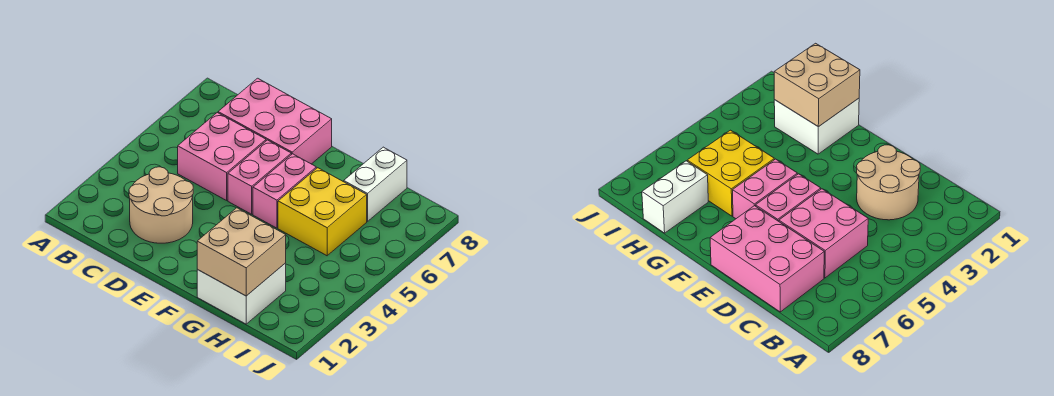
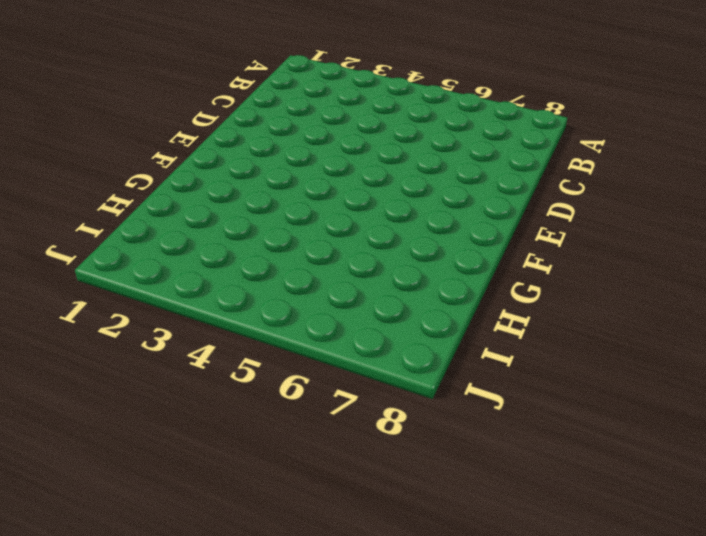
none -> tan 2x2 round brick [129,167,193,243]
none -> pink 2x2 brick [178,113,266,200]

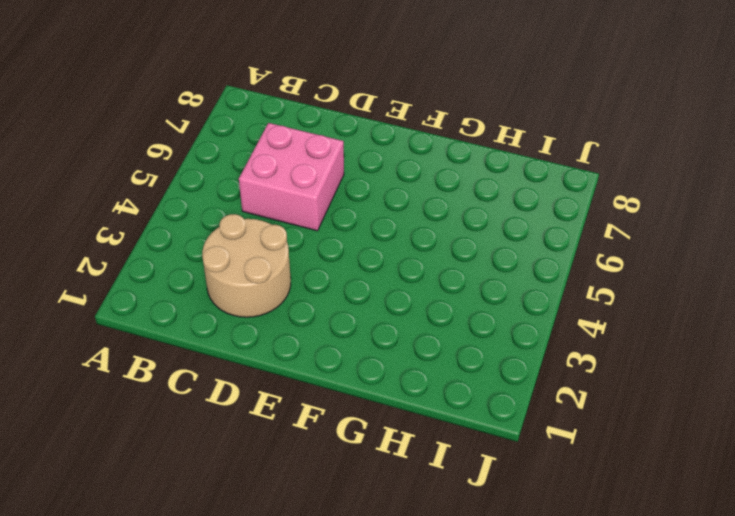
none -> pink 2x3 brick [218,78,332,164]
none -> pink 1x2 brick [228,140,291,214]

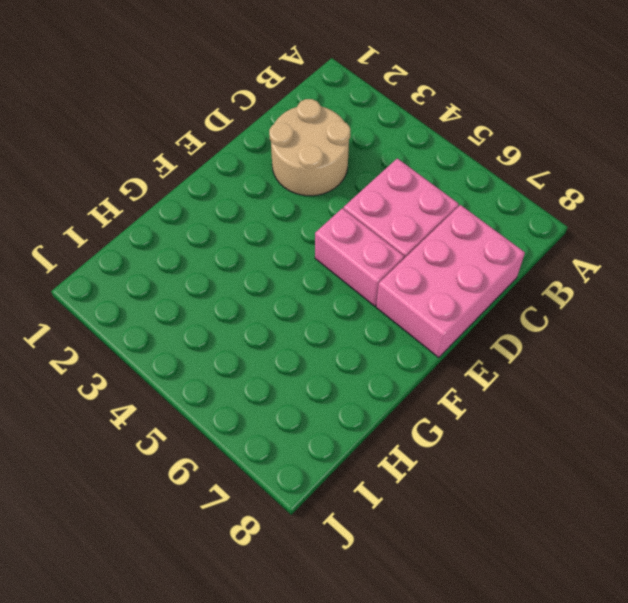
none -> pink 1x2 brick [253,154,316,228]
none -> white 2x2 brick [197,263,286,324]

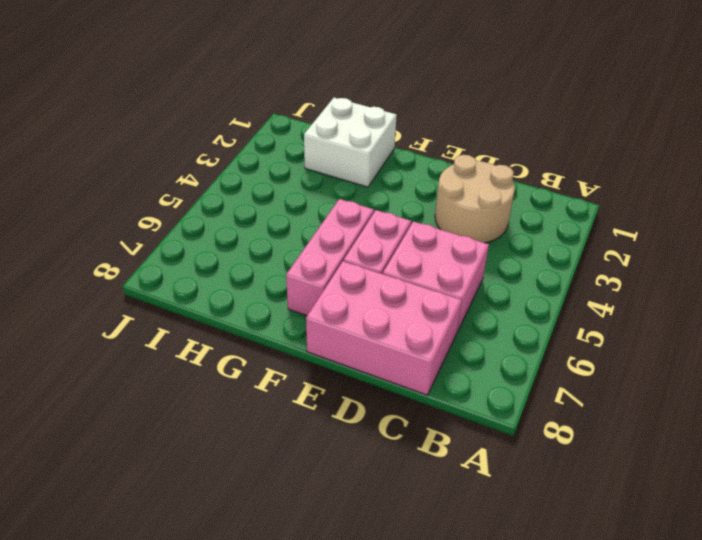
pink 1x3 brick [286,199,374,316] -> pink 1x2 brick [253,154,316,228]
none -> yellow 2x2 brick [278,168,367,256]
none -> white 1x2 brick [344,147,407,221]

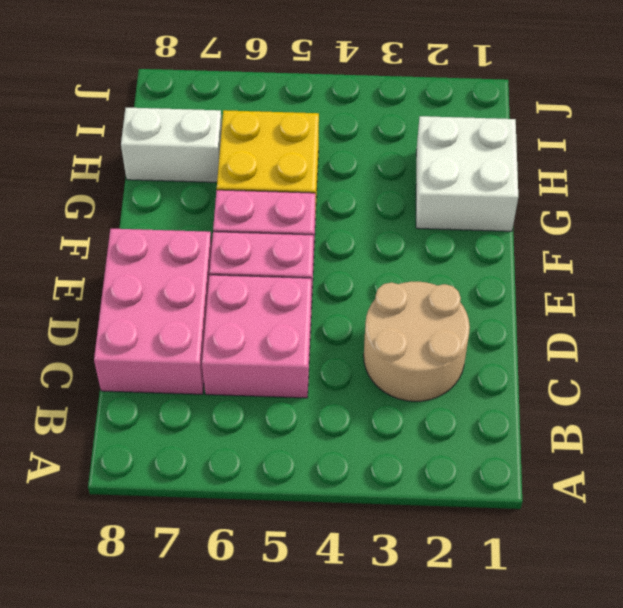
none -> tan 2x2 brick [197,208,286,296]

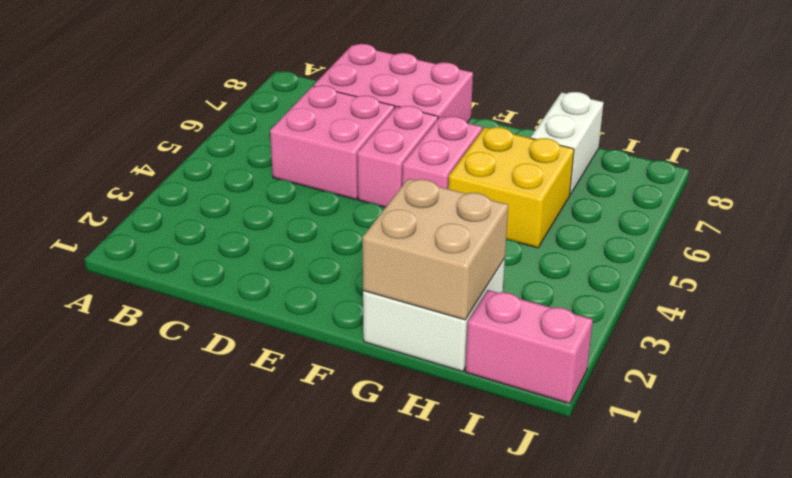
pink 1x2 brick [465,290,593,404] -> none
none -> tan 2x2 round brick [129,167,193,243]

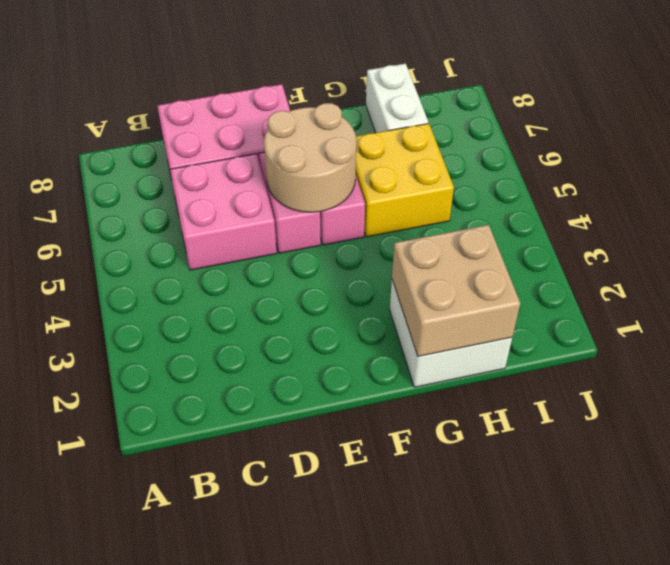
tan 2x2 round brick [264,103,356,212] -> tan 2x2 round brick moved to [129,167,193,243]

